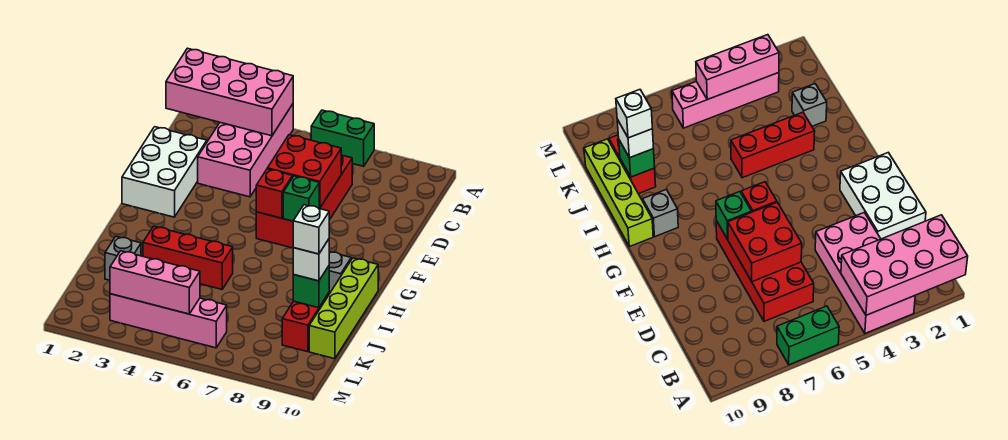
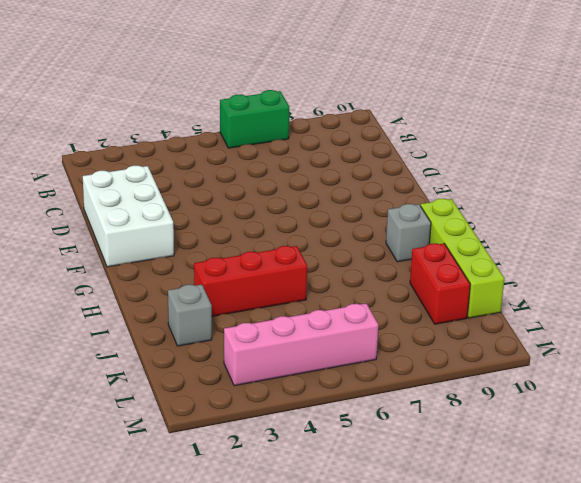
none -> pink 2x4 brick [198,104,293,197]
none -> red 2x4 brick [256,155,352,248]
none -> pink 2x4 brick [166,48,293,136]

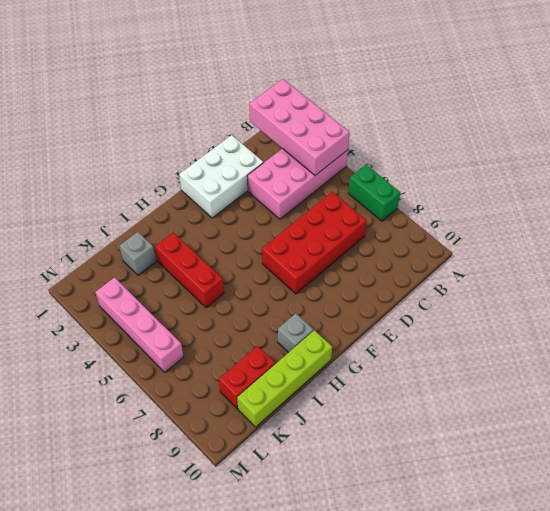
none -> red 2x2 brick [267,135,341,208]
none -> red 1x1 brick [256,169,293,218]
none -> green 1x1 brick [283,176,319,221]

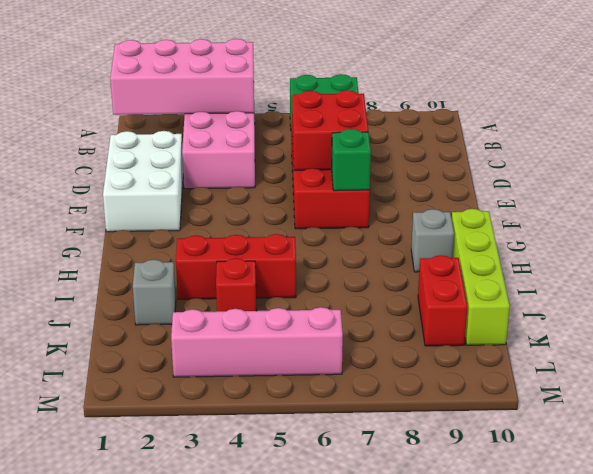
red 1x1 brick [216,258,256,311] -> red 1x1 brick moved to [256,169,293,218]
none -> green 1x1 brick [293,266,329,308]
none -> pink 1x3 brick [110,251,200,314]
none -> white 1x1 brick [293,239,329,281]

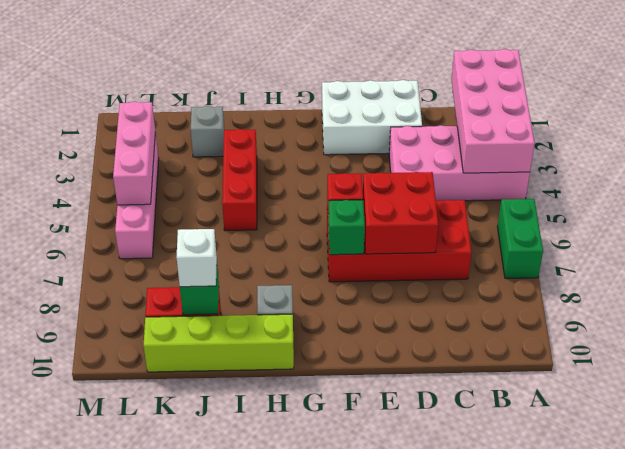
none -> white 1x1 brick [293,205,329,254]

